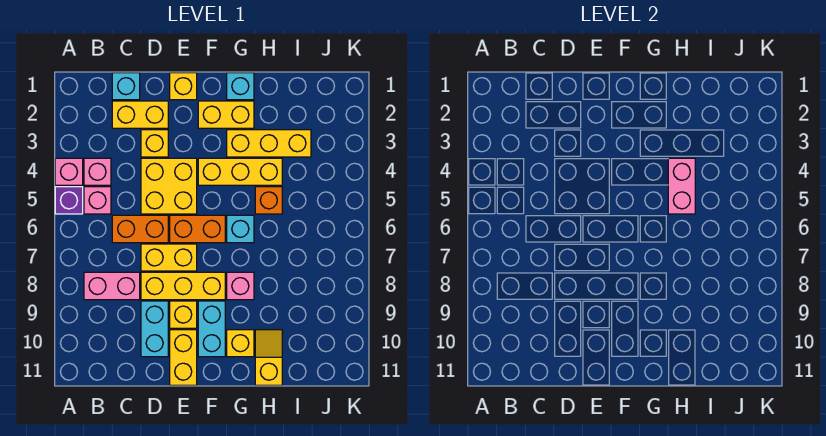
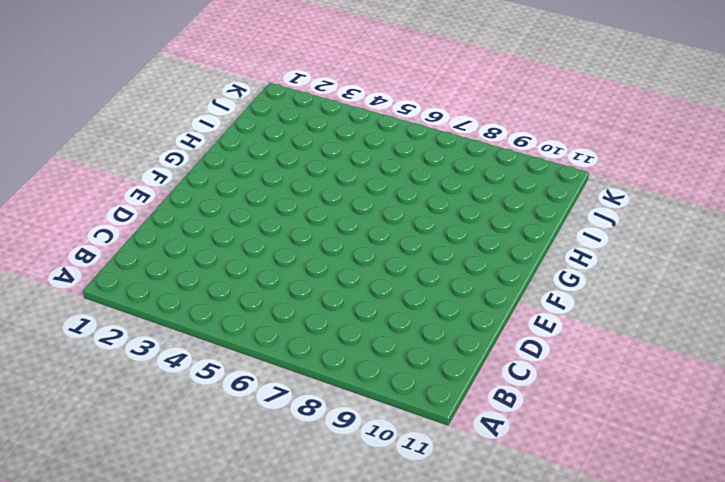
none -> pink 1x1 brick [55,158,83,185]
none -> purple 1x1 brick [55,187,83,214]
none -> pink 1x1 brick [84,158,111,185]

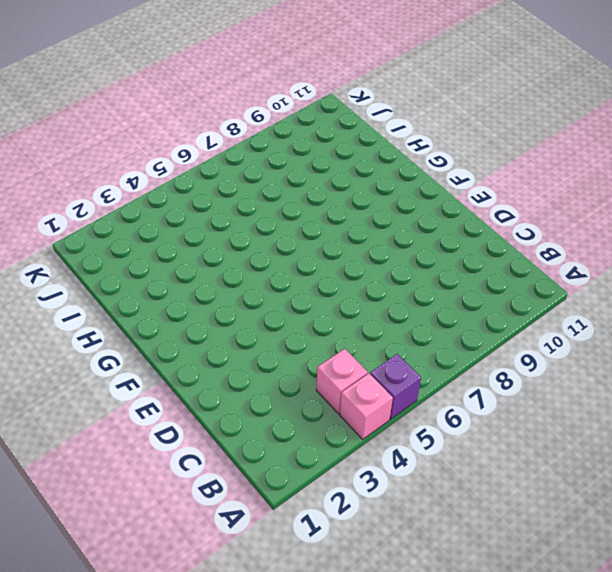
none -> pink 1x1 brick [84,187,111,214]
none -> pink 1x2 brick [84,272,140,300]
none -> cyan 1x1 brick [112,73,140,100]

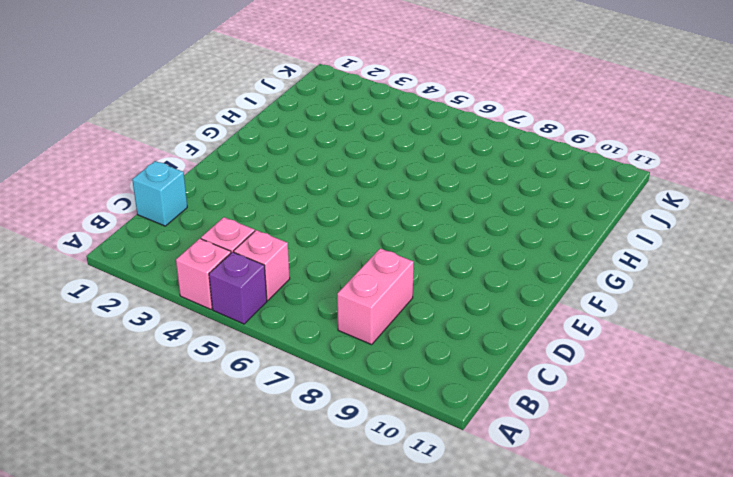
none -> yellow 1x2 brick [112,101,168,128]
none -> orange 1x2 brick [112,215,168,243]
none -> yellow 1x1 brick [141,130,168,157]

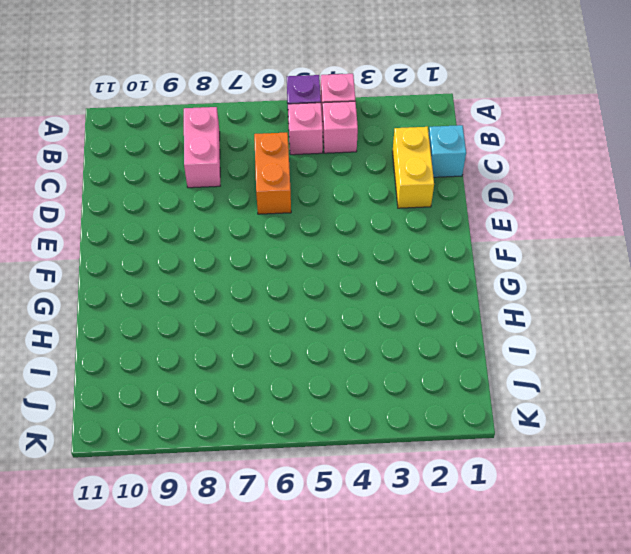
none -> yellow 1x1 brick [141,130,168,157]
none -> yellow 2x2 brick [141,158,197,214]
none -> yellow 1x2 brick [141,244,197,271]

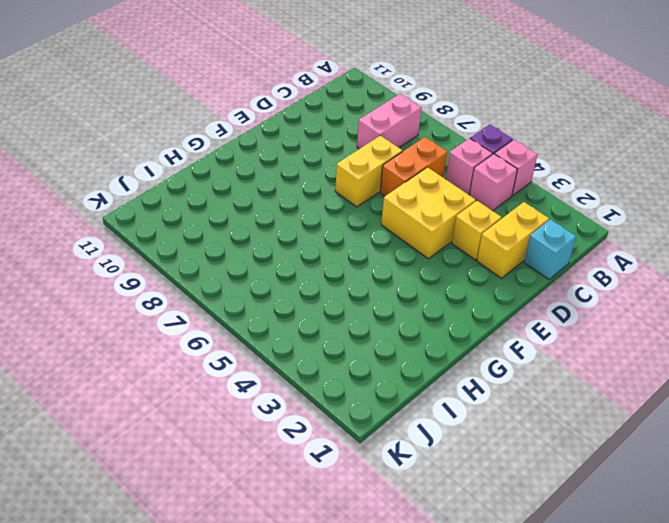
none -> yellow 1x3 brick [141,272,225,300]
none -> cyan 1x2 brick [141,301,168,357]
none -> yellow 1x1 brick [170,73,197,100]

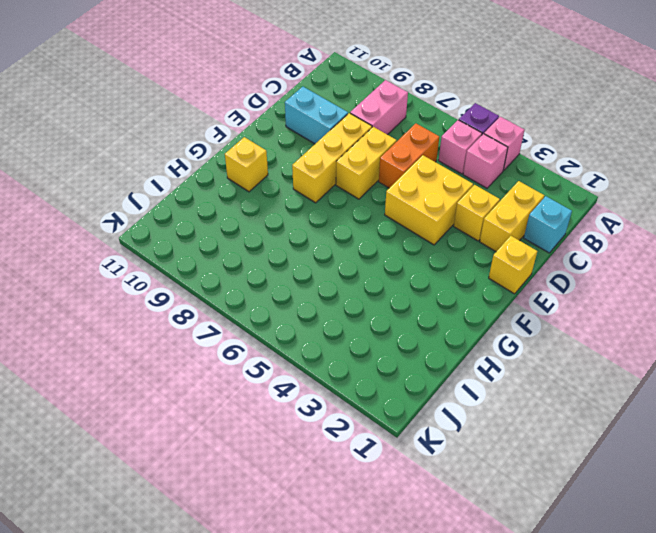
none -> orange 1x2 brick [170,215,225,243]
none -> yellow 1x1 brick [170,301,197,328]
none -> yellow 1x2 brick [170,330,197,385]

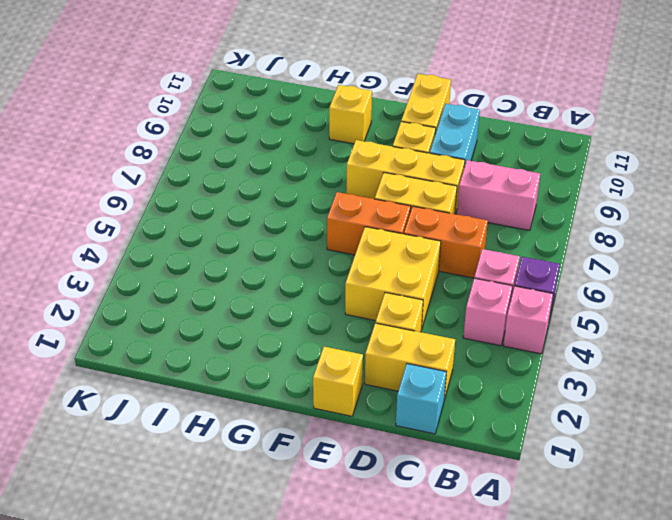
none -> yellow 1x2 brick [198,101,254,128]
none -> yellow 1x3 brick [198,158,282,185]
none -> cyan 1x2 brick [198,301,225,357]

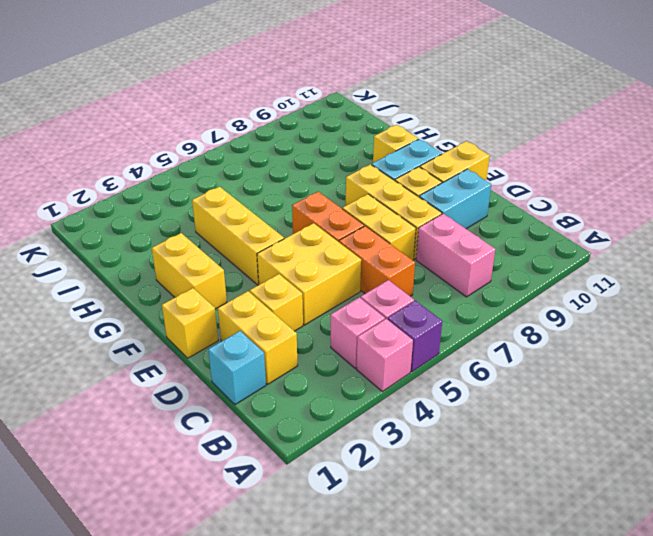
none -> cyan 1x1 brick [227,73,254,100]
none -> yellow 1x3 brick [227,130,311,157]
none -> cyan 1x1 brick [227,215,254,243]

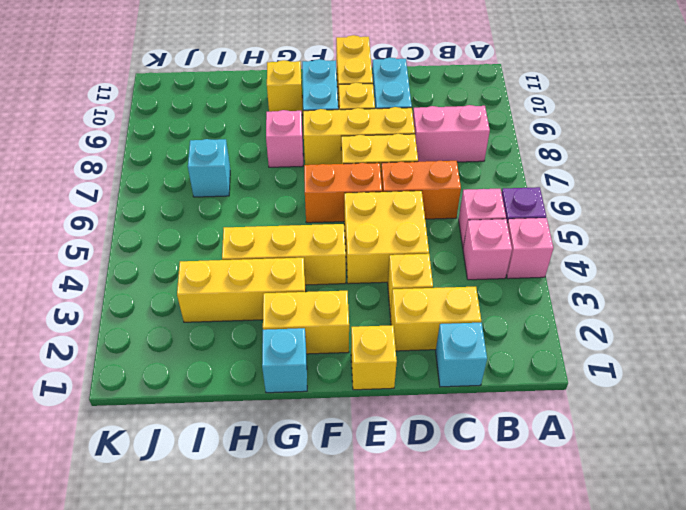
cyan 1x1 brick [188,139,230,197] -> cyan 1x1 brick moved to [227,215,254,243]
none -> orange 1x1 brick [255,187,282,214]
none -> yellow 1x2 slope [255,330,282,385]
none -> pink 1x2 brick [668,158,695,214]

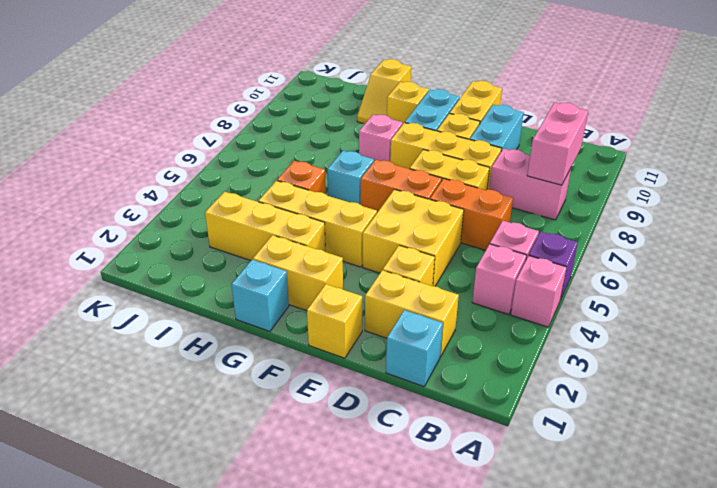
pink 1x2 brick [527,103,588,185] -> pink 1x2 brick moved to [668,158,695,214]

